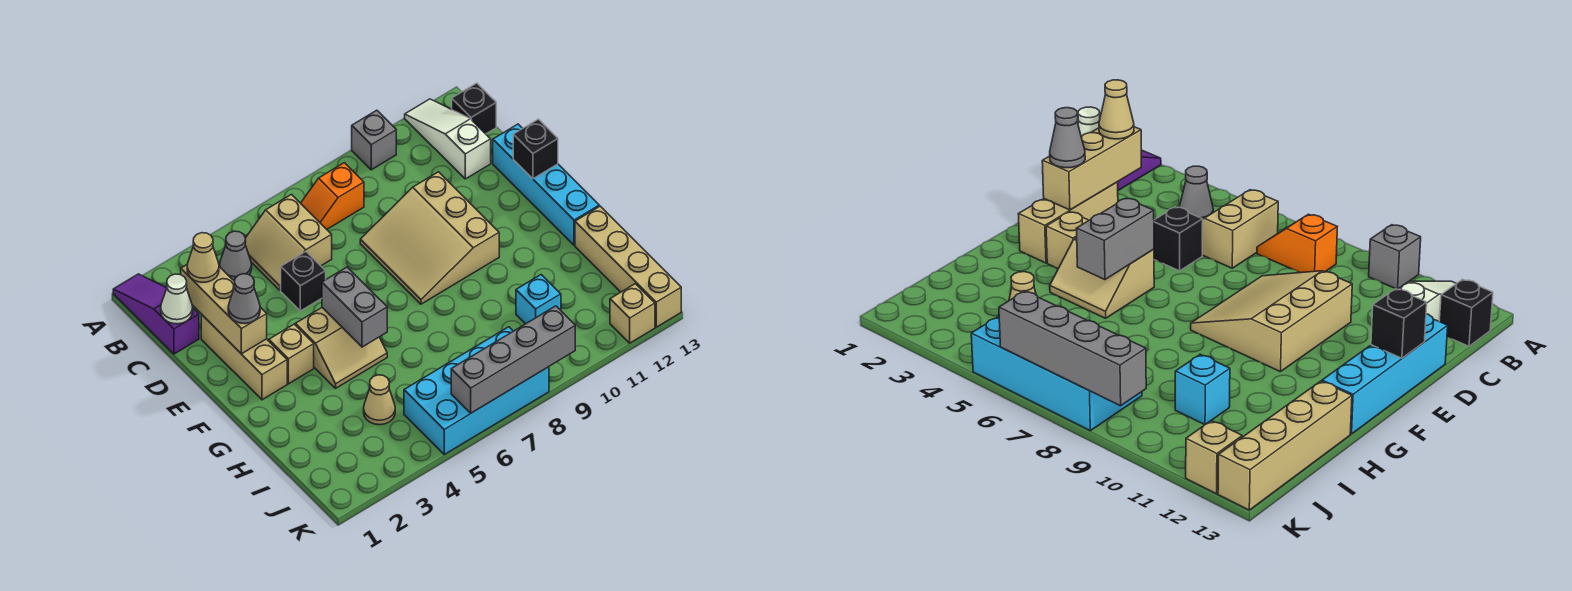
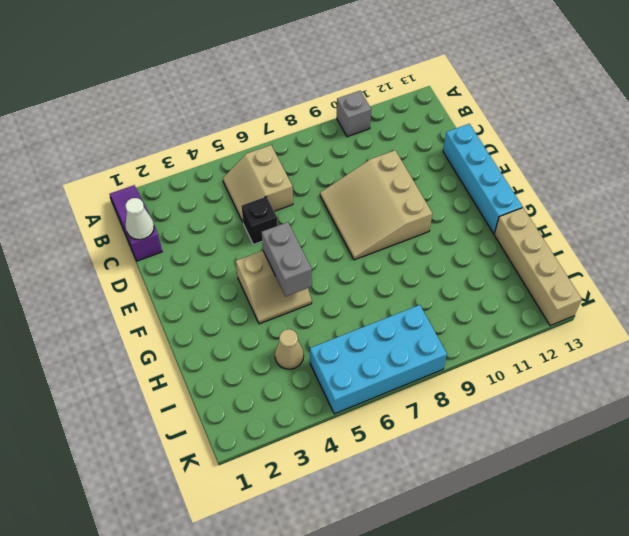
none -> white 1x3 slope [405,99,491,179]
none -> grey 1x1 cone [220,231,252,281]
none -> orange 1x2 slope [301,163,364,229]

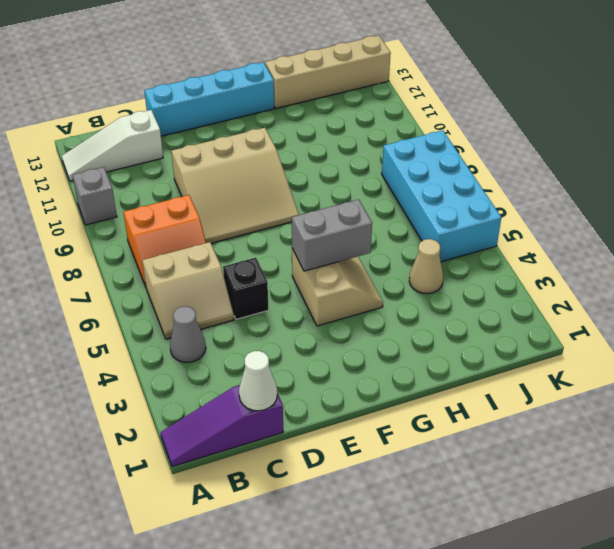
orange 2x2 slope [124,195,206,286] -> orange 1x2 slope [301,163,364,229]
none -> black 1x1 brick [452,83,496,134]
none -> tan 1x3 brick [201,314,287,400]
none -> tan 1x1 brick [269,324,314,384]

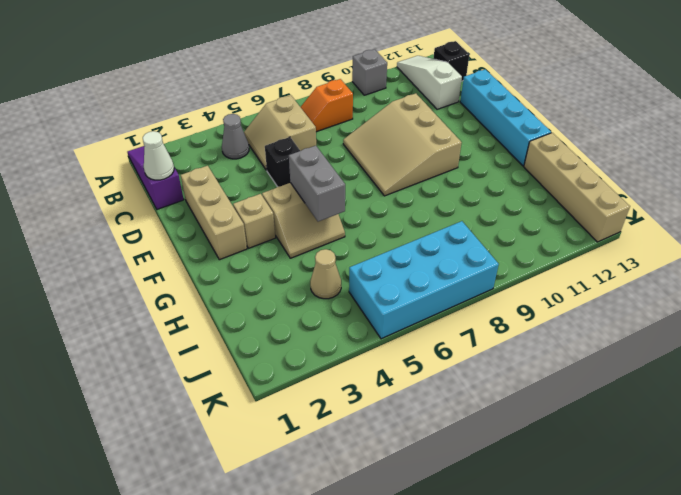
none -> cyan 1x1 brick [516,275,561,324]
none -> tan 1x1 brick [610,284,655,343]
none -> tan 1x3 brick [181,264,267,354]

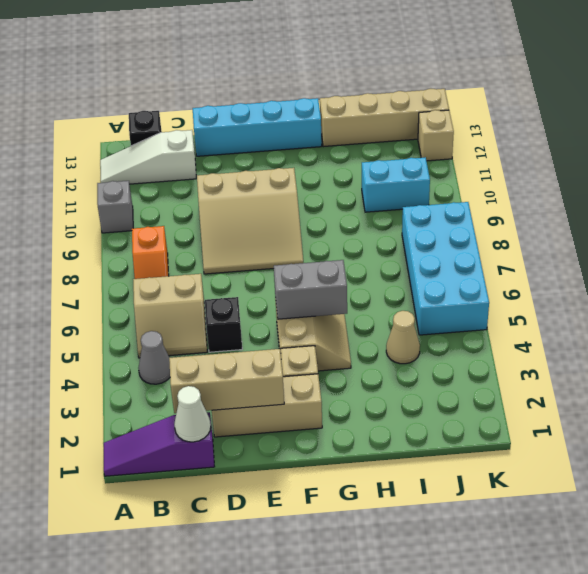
cyan 1x2 brick [362,157,430,212] -> cyan 1x1 brick [516,275,561,324]
none -> black 1x1 brick [513,119,558,179]
none -> grey 1x4 brick [451,306,575,413]
none -> tan 1x1 cone [187,233,219,282]

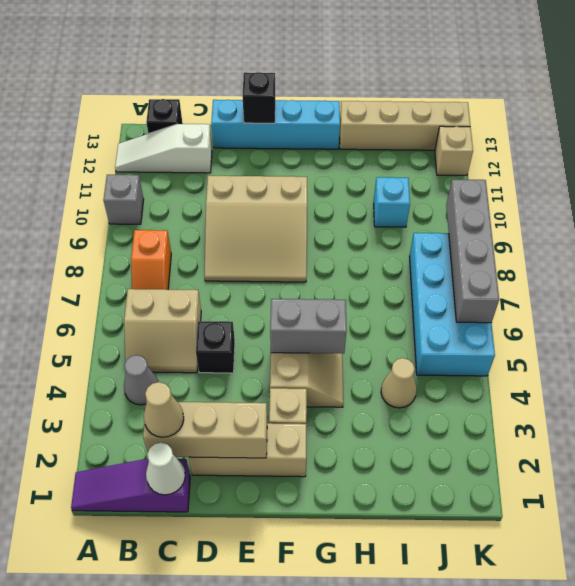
none -> grey 1x1 cone [228,274,260,323]

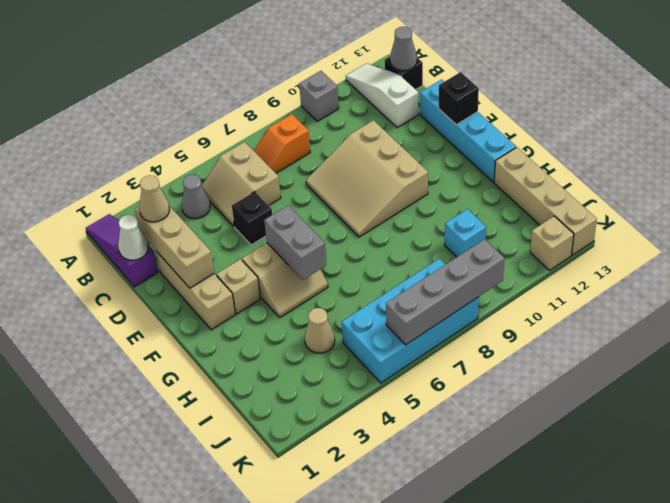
grey 1x1 cone [390,27,417,71] -> grey 1x1 cone moved to [228,274,260,323]

